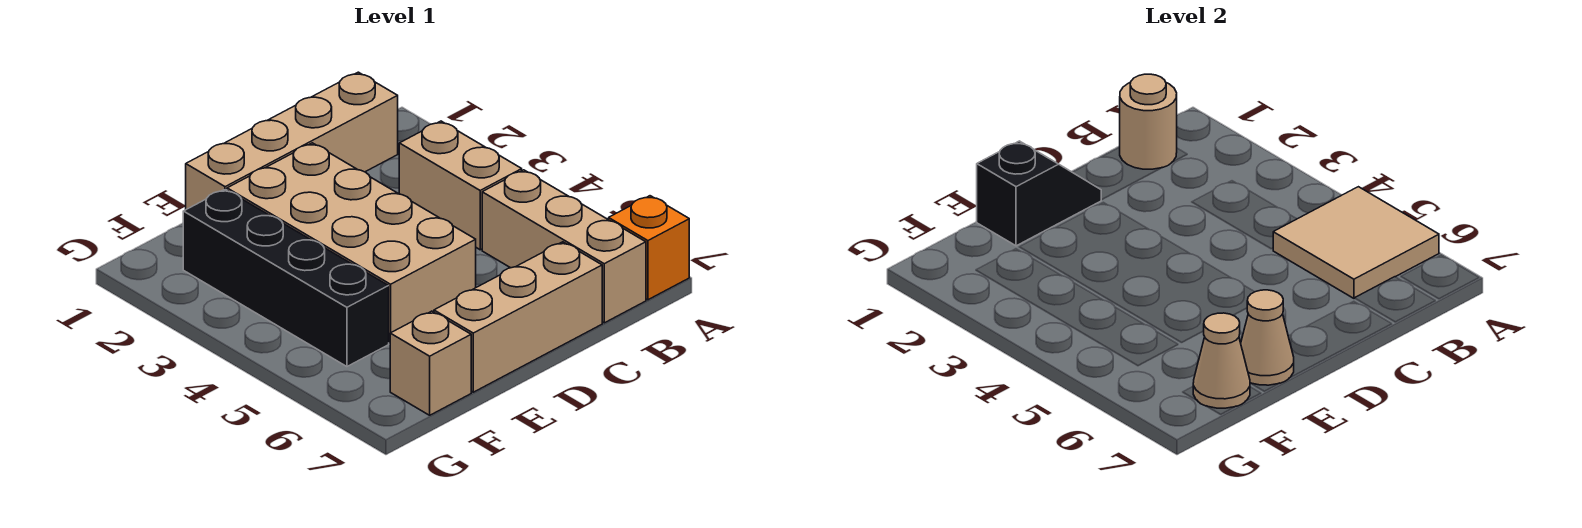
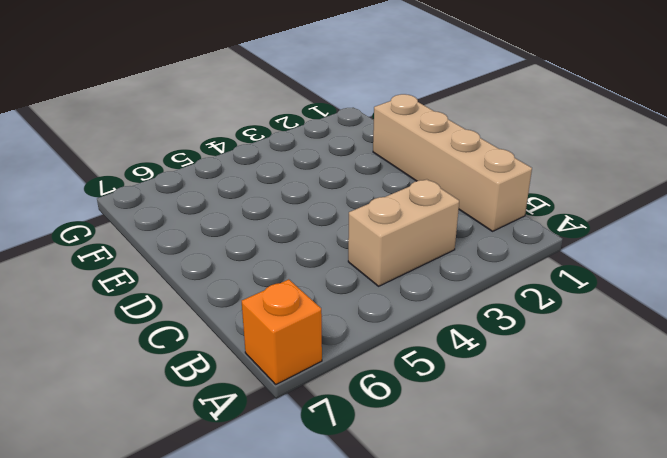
none -> tan 1x3 brick [482,170,646,323]
none -> tan 1x3 brick [434,242,602,392]
none -> tan 2x4 brick [227,143,476,343]

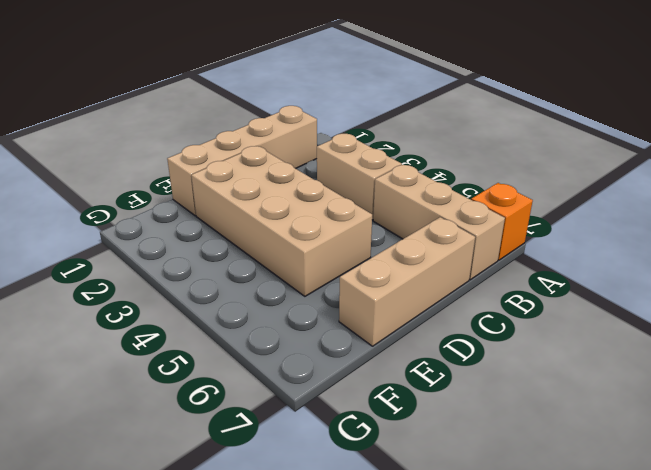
none -> black 1x4 brick [183,189,389,367]
none -> tan 1x1 brick [390,311,471,415]
none -> tan 2x2 tile [1273,187,1439,298]

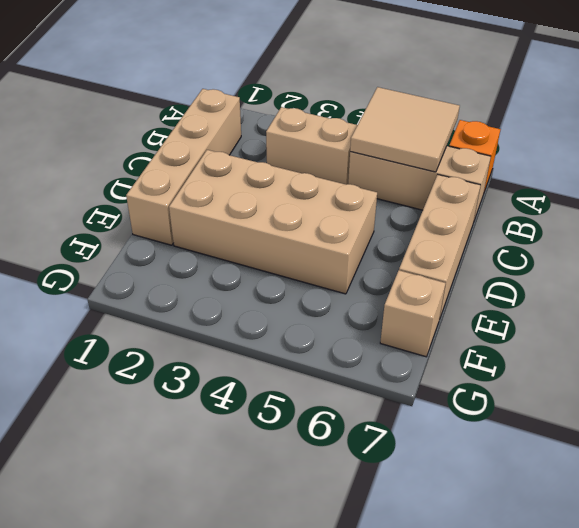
none -> black 1x4 brick [183,189,389,367]
none -> tan 1x1 round brick [1120,74,1177,169]
none -> black 1x2 slope [977,141,1101,246]

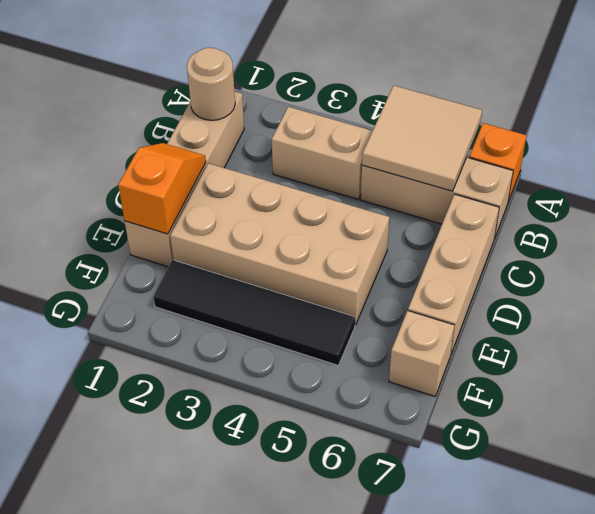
orange 1x2 slope [118,143,206,234] -> black 1x2 slope [977,141,1101,246]
black 1x4 tile [154,260,355,365] -> black 1x4 brick [183,189,389,367]
none -> tan 1x1 cone [1241,290,1294,385]
none -> tan 1x1 cone [1193,313,1250,408]

